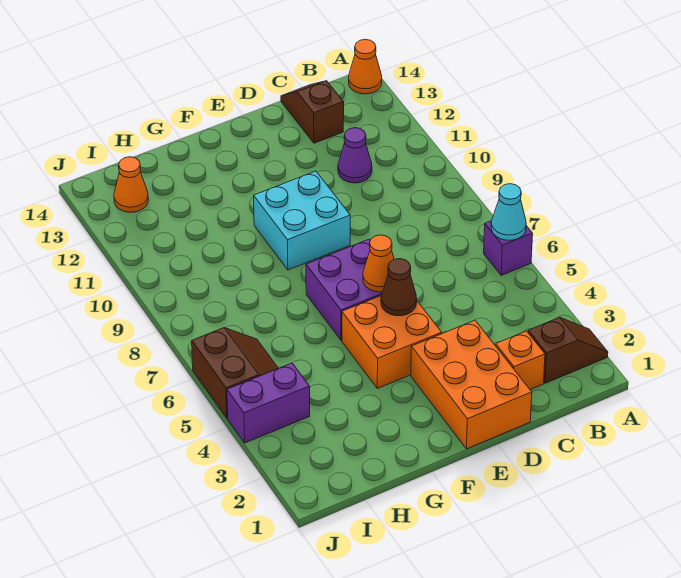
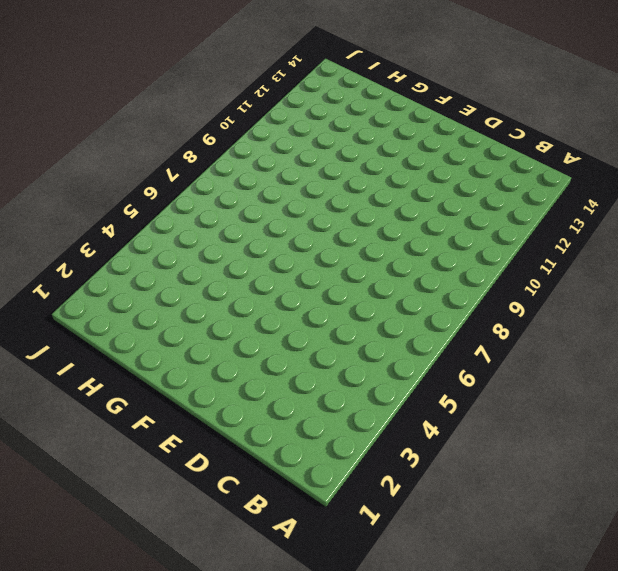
none -> brown 1x2 slope [528,317,608,383]
none -> purple 1x1 brick [484,221,533,275]
none -> orange 1x1 cone [349,39,382,94]

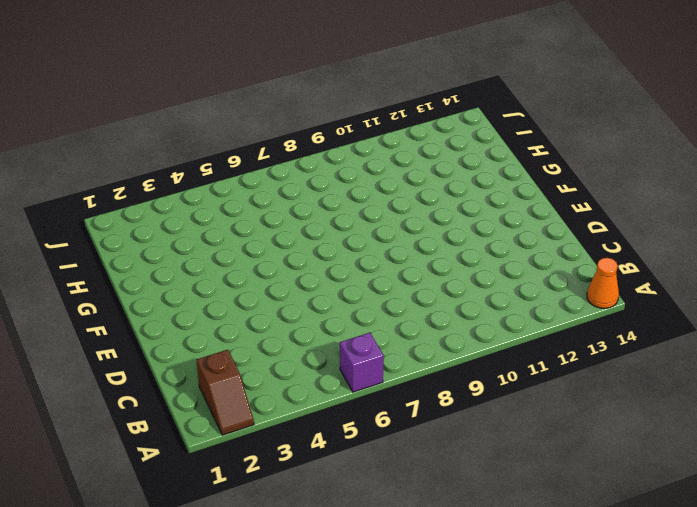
none -> orange 1x1 brick [496,331,545,390]
none -> purple 1x1 cone [338,128,372,183]
none -> brown 1x2 slope [281,81,344,143]

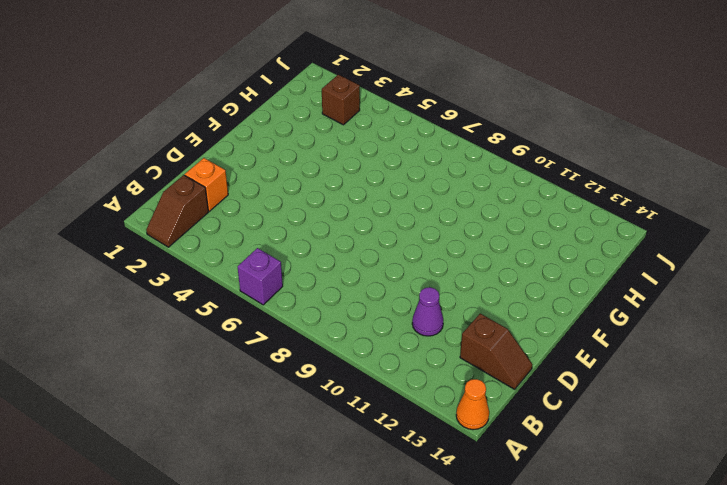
brown 1x1 brick [322,75,360,125] -> none
none -> orange 2x3 brick [411,320,532,449]
none -> orange 2x2 brick [342,296,442,388]
none -> purple 2x2 brick [306,239,382,340]

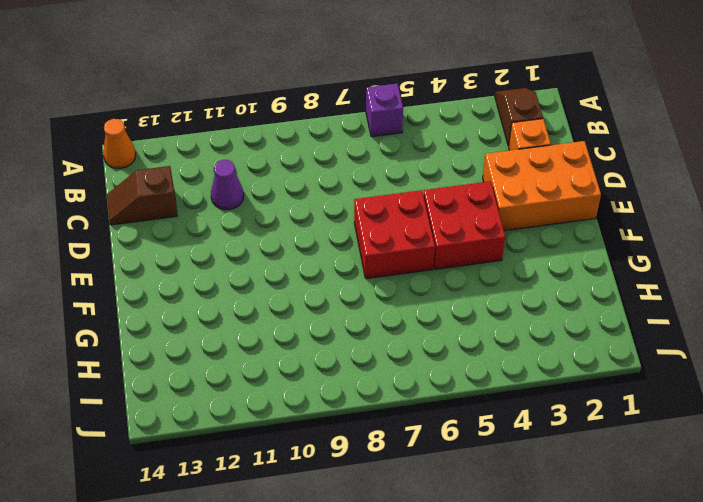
red 2x2 brick [423,181,505,269] -> orange 2x2 brick [342,296,442,388]
red 2x2 brick [354,190,435,279] -> purple 2x2 brick [306,239,382,340]
none -> cyan 2x2 brick [254,171,350,270]
none -> purple 1x2 brick [227,363,310,443]
none -> brown 2x2 slope [192,328,278,418]

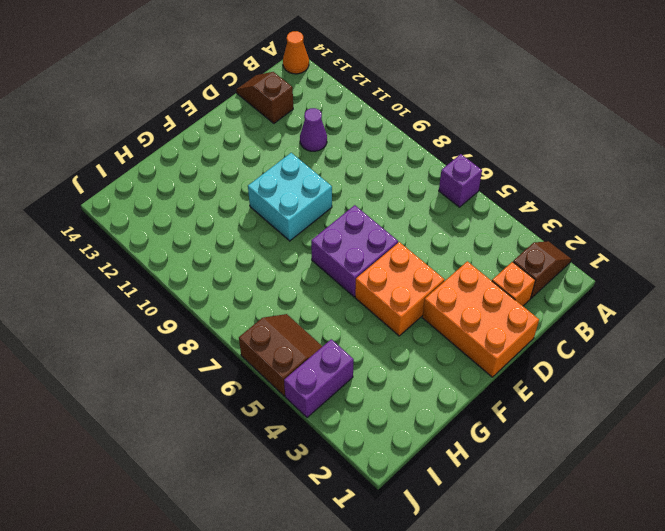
none -> orange 1x1 cone [114,157,148,212]
none -> cyan 1x1 cone [491,184,526,240]
none -> brown 1x1 cone [381,259,417,316]

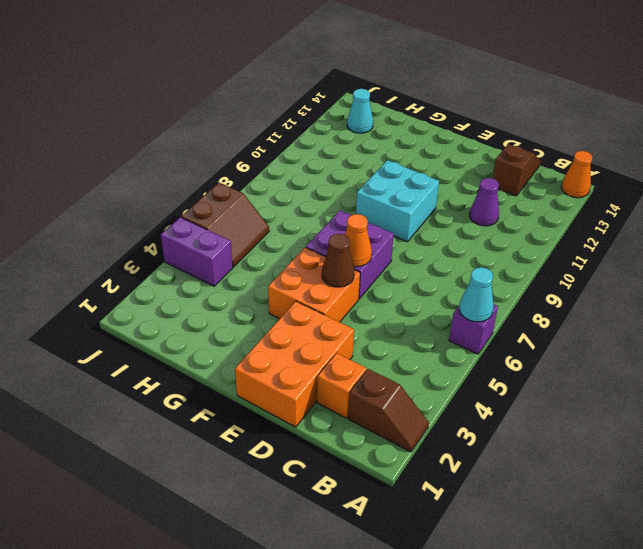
cyan 1x1 cone [347,89,373,133] -> orange 1x1 cone [114,157,148,212]

